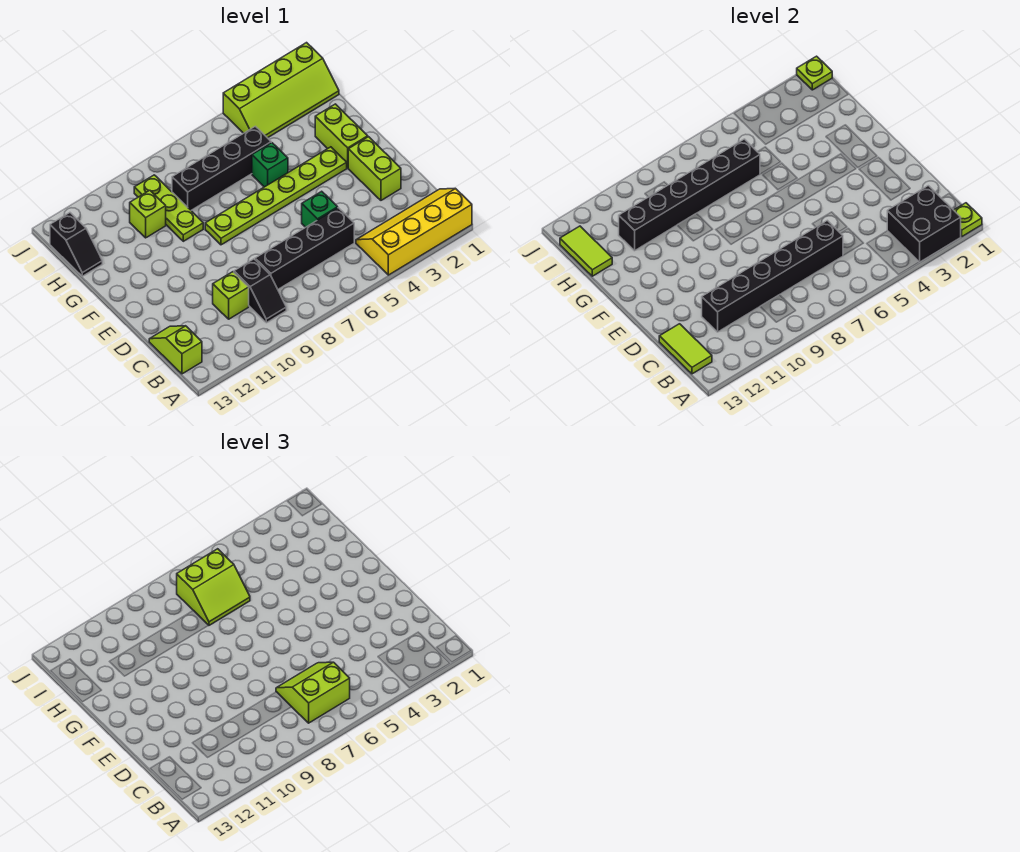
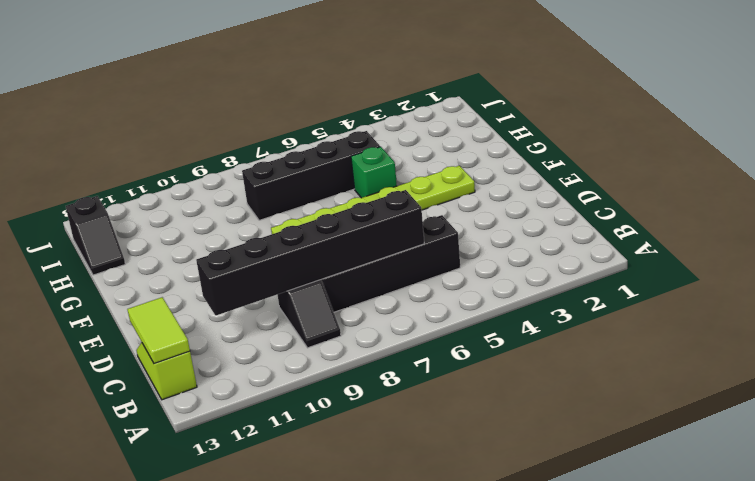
none -> yellow 2x4 slope [356,189,472,275]
none -> lime 1x1 brick [213,272,249,319]
none -> lime 1x2 brick [348,137,401,200]

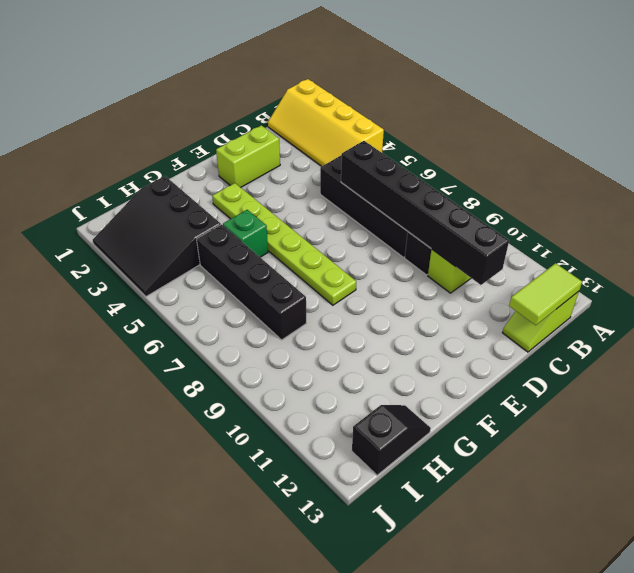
black 3x3 slope [93,176,221,296] -> lime 2x4 slope [223,43,339,138]
none -> green 1x1 brick [302,191,338,227]
none -> lime 1x2 brick [315,104,368,168]
none -> lime 1x3 plate [134,175,203,241]

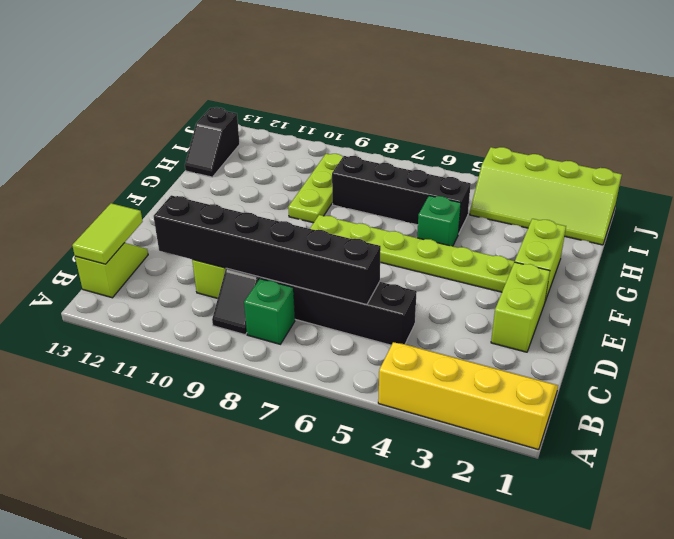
green 1x1 brick [244,279,295,344] -> green 1x1 brick moved to [302,191,338,227]
none -> lime 1x1 brick [130,190,166,238]
none -> lime 1x1 plate [954,203,982,236]
none -> black 2x2 brick [887,186,961,262]

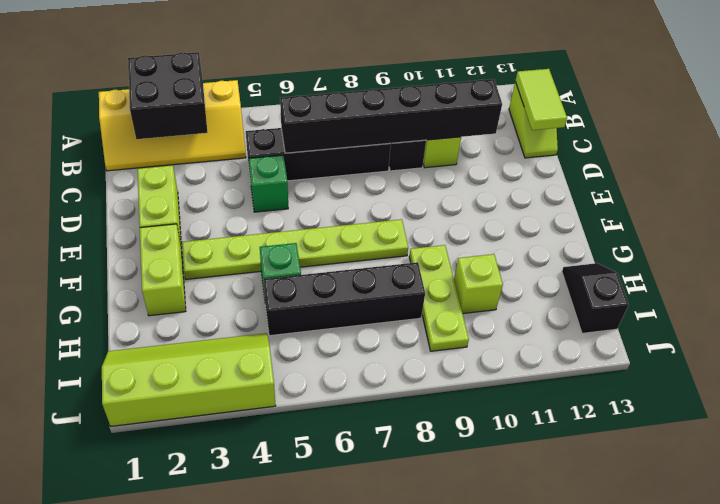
none -> lime 1x1 plate [954,203,982,236]
none -> black 1x6 brick [619,139,760,251]
none -> lime 1x2 tile [560,226,612,276]

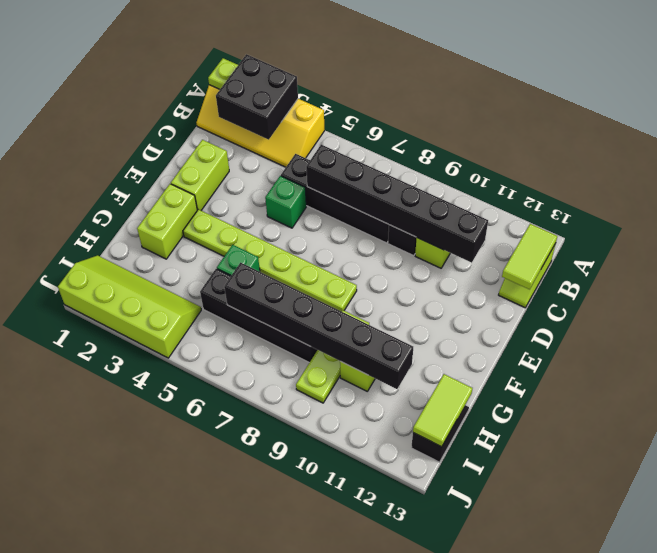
none -> lime 1x1 plate [797,56,832,90]
none -> lime 2x2 slope [276,662,350,723]
none -> lime 2x2 slope [177,549,250,625]

